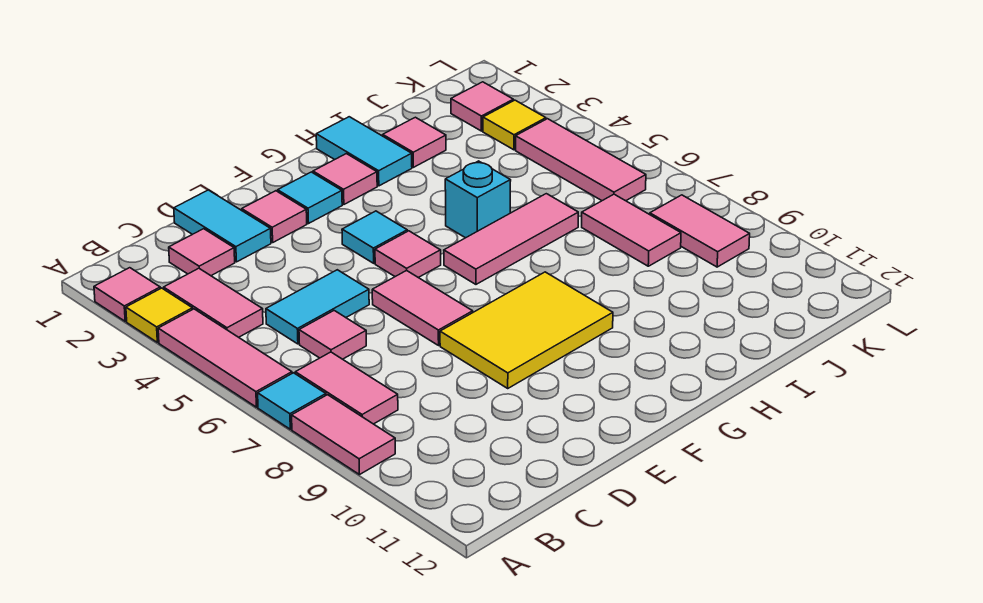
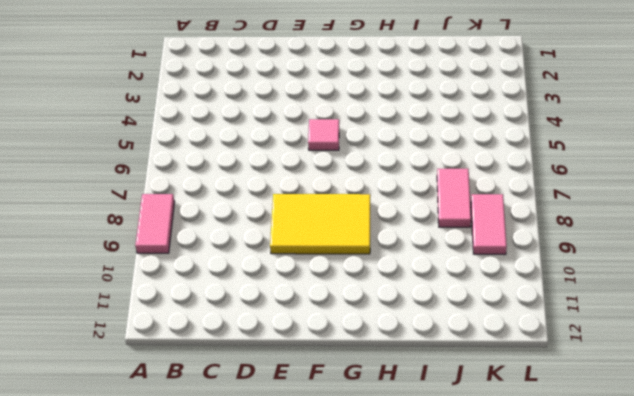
none -> pink 1x1 tile [94,268,160,321]
none -> yellow 1x1 tile [126,288,193,342]
none -> pink 1x3 tile [158,309,292,407]

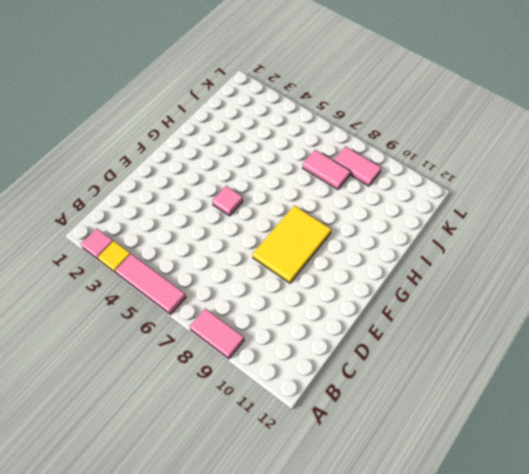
none -> cyan 1x1 tile [258,373,326,429]
none -> pink 1x2 tile [164,268,263,337]
none -> pink 1x2 tile [295,352,398,424]

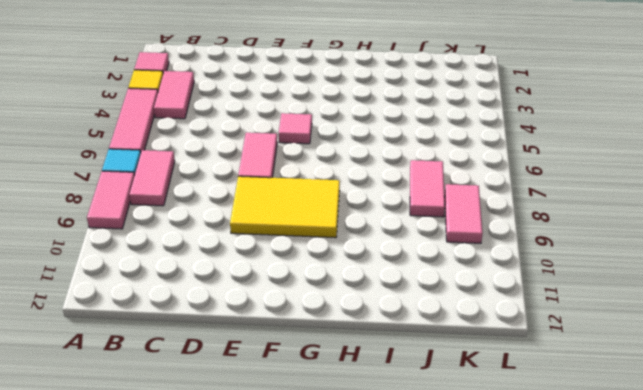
none -> pink 1x1 tile [169,229,235,276]
none -> cyan 1x2 tile [266,270,369,344]
none -> pink 1x1 tile [299,311,366,359]

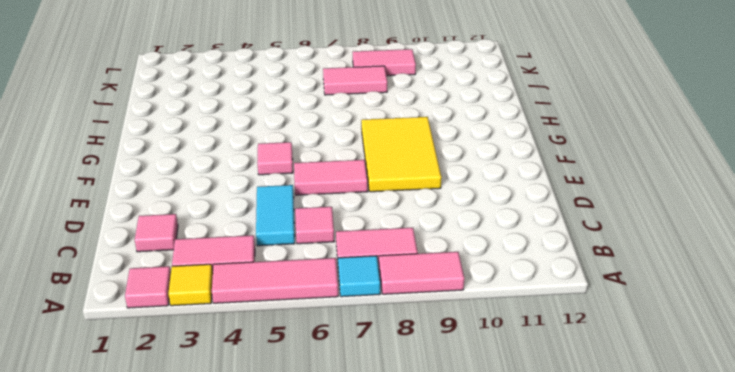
none -> cyan 1x2 tile [174,190,271,262]
none -> pink 1x1 tile [242,191,307,242]
none -> cyan 1x1 tile [278,172,342,223]

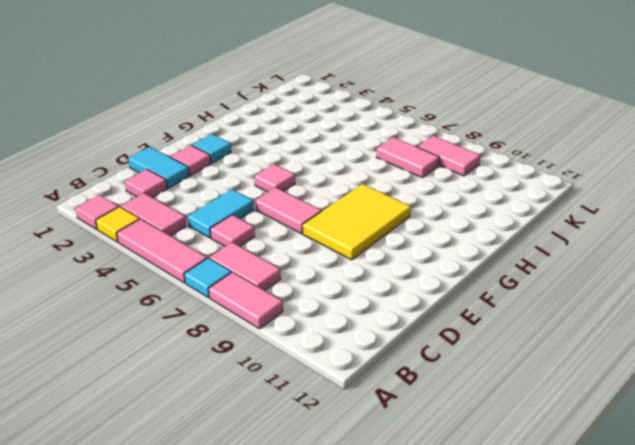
none -> cyan 1x1 tile [342,211,407,263]
none -> pink 1x1 tile [313,154,377,204]
none -> pink 1x3 tile [444,194,578,284]

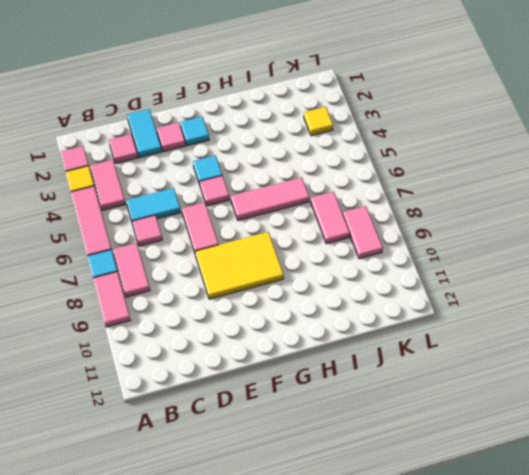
none -> pink 1x1 tile [313,154,377,204]
none -> cyan 1x2 tile [316,117,412,186]
none -> cyan 1x1 brick [445,161,511,238]

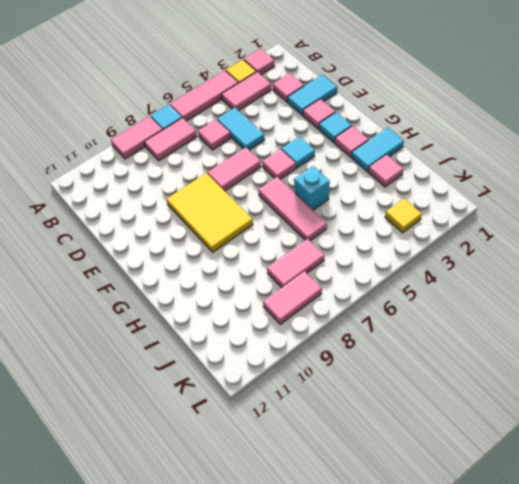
none -> pink 1x1 tile [451,82,513,131]
none -> pink 1x3 tile [516,119,646,201]

